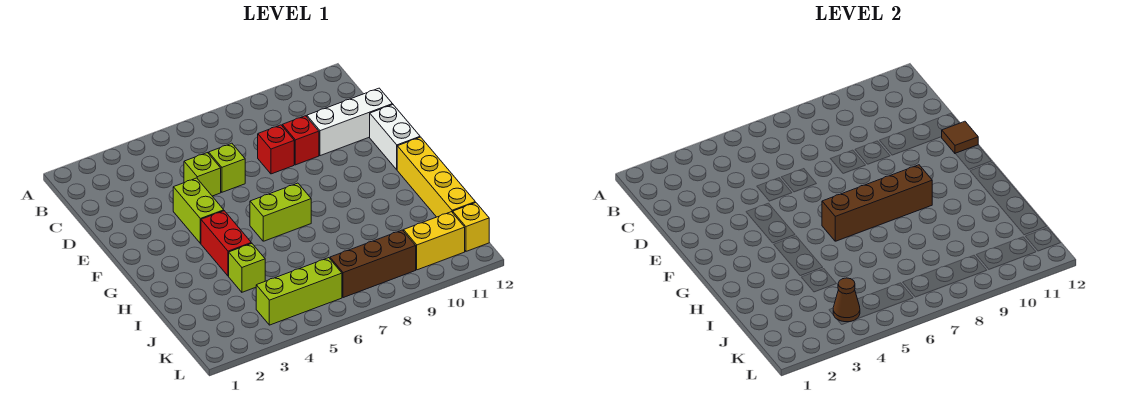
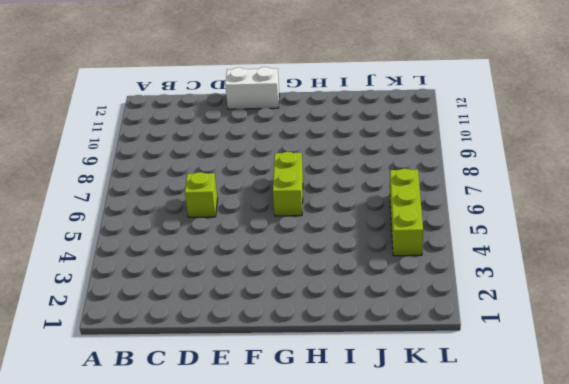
none -> lime 1x1 brick [184,153,221,196]
none -> red 1x1 brick [258,125,294,174]
none -> red 1x1 brick [282,116,319,165]

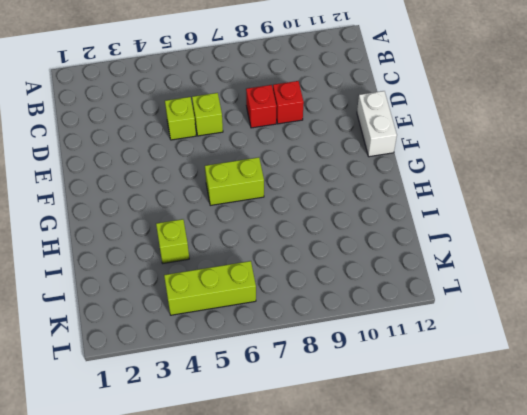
none -> white 1x3 brick [307,88,393,156]
none -> lime 1x2 brick [173,178,224,243]
none -> red 1x2 brick [201,211,251,276]

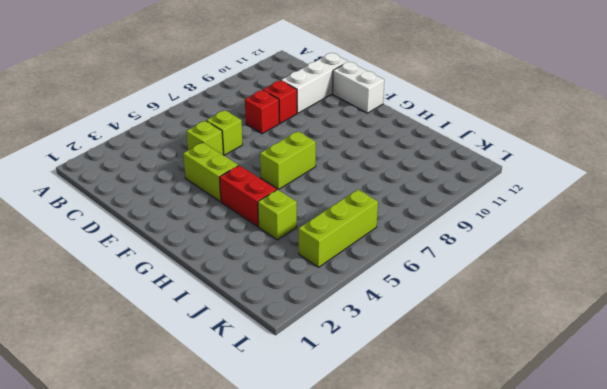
none -> yellow 1x4 brick [397,137,475,217]
none -> brown 1x3 brick [330,230,416,298]
none -> yellow 1x2 brick [404,212,465,270]

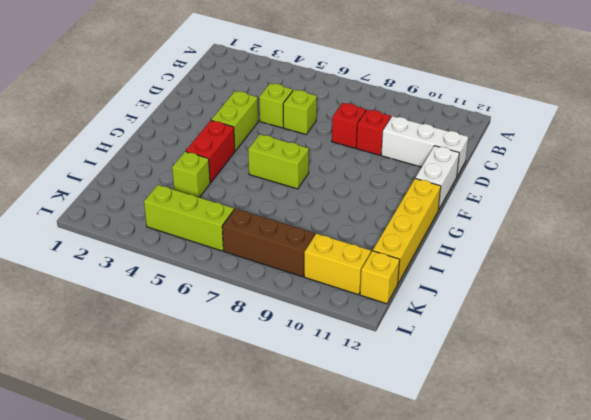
none -> brown 1x1 tile [942,121,978,154]
none -> brown 1x4 brick [822,165,932,241]
none -> brown 1x1 cone [833,278,860,322]

